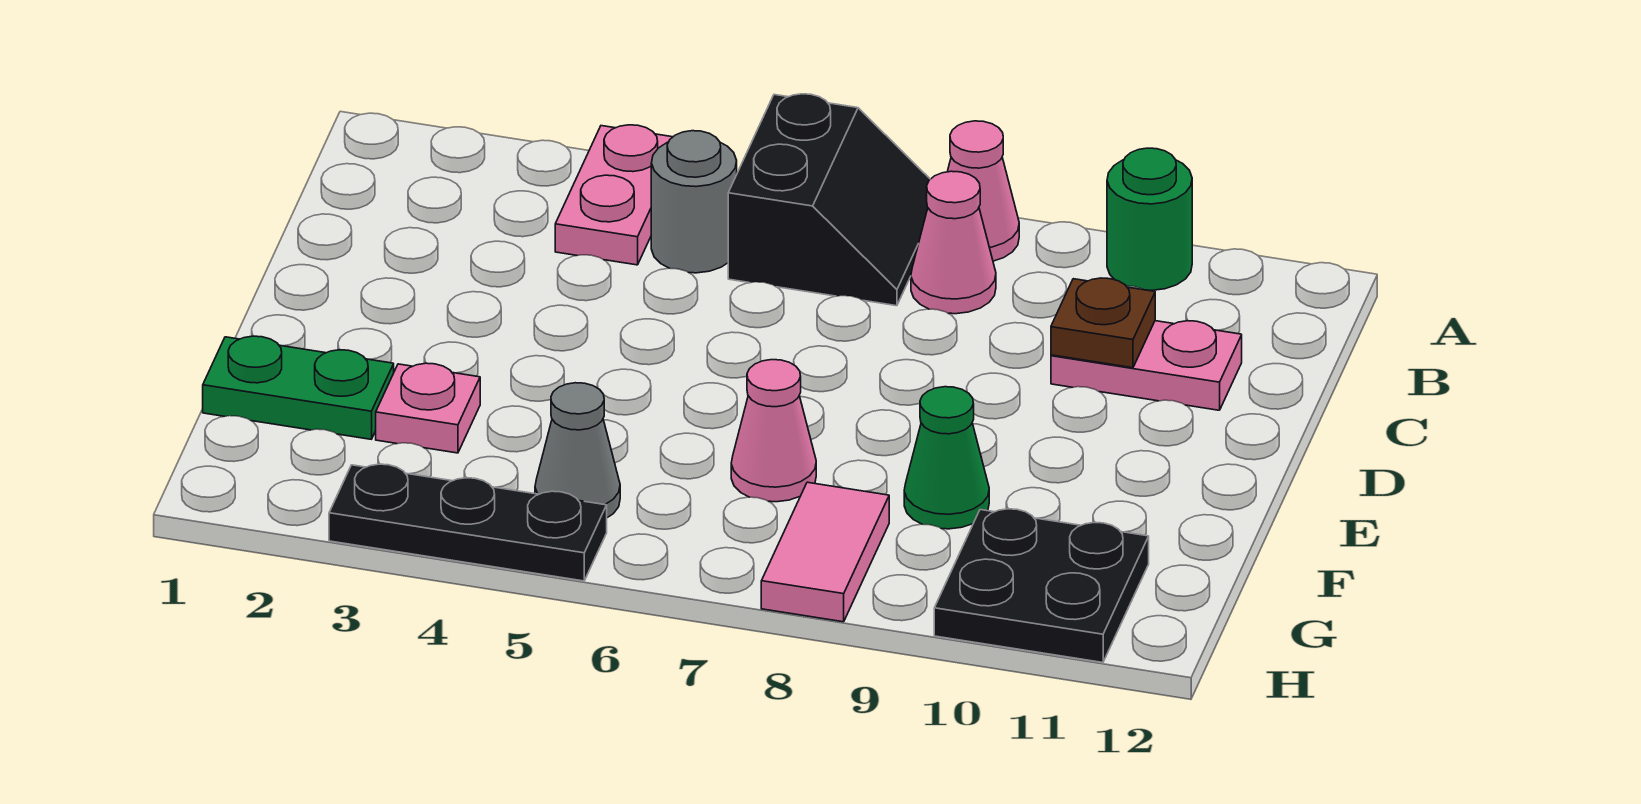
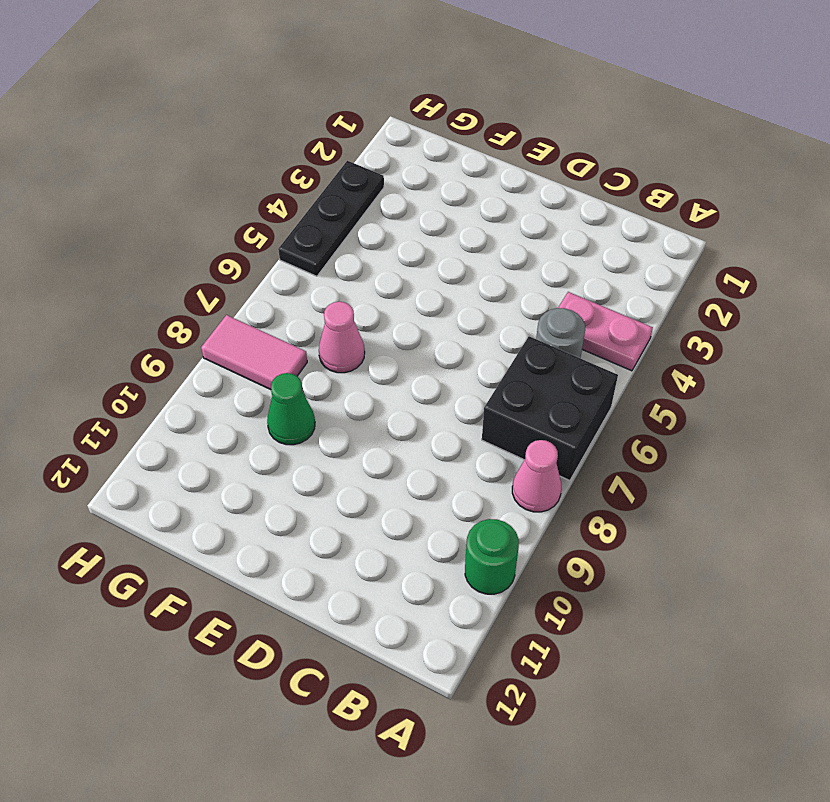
black 2x2 brick [482,336,618,481] -> black 2x2 slope [728,94,930,306]
none -> pink 1x1 cone [911,171,996,314]
none -> pink 1x2 plate [1051,321,1242,410]
none -> green 1x2 plate [203,336,394,439]

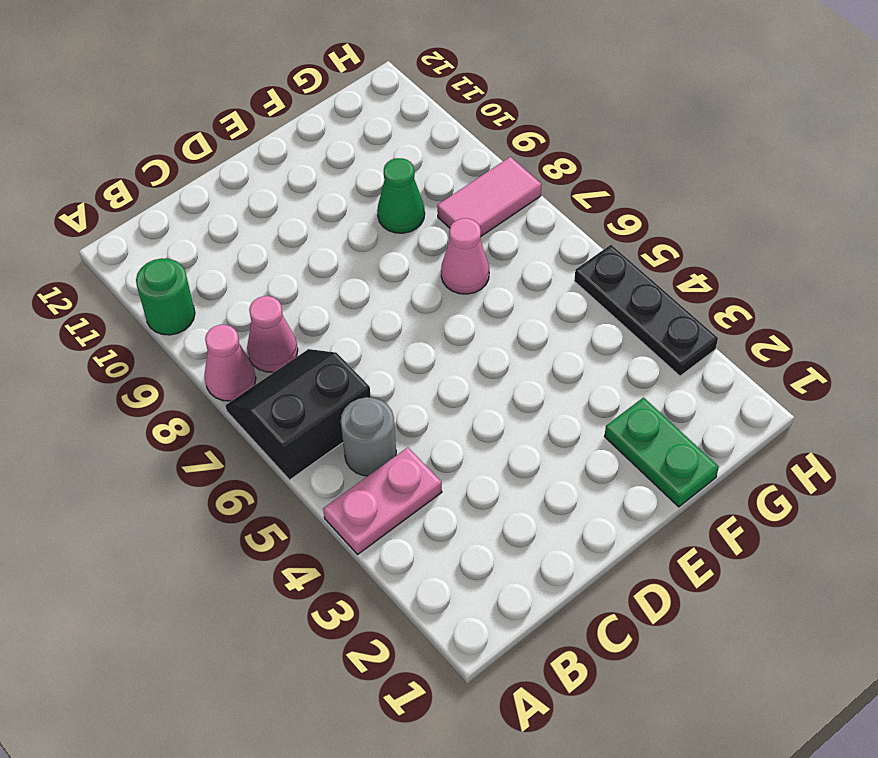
none -> pink 1x2 plate [1051,321,1242,410]
none -> pink 1x1 plate [376,363,480,453]
none -> grey 1x1 cone [535,383,620,518]

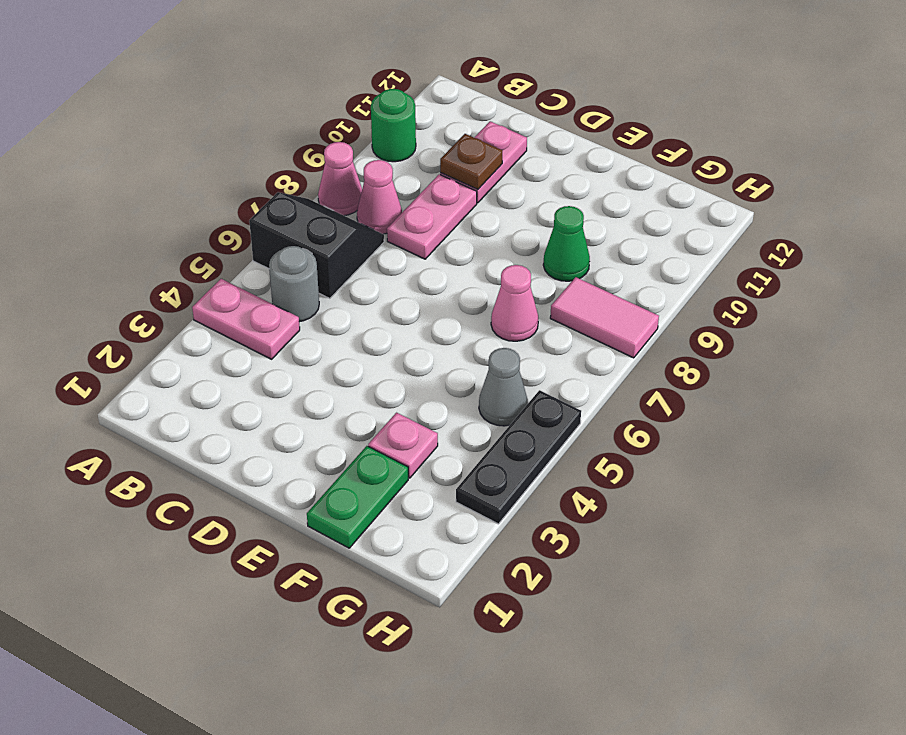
pink 1x2 plate [387,174,477,259] -> none
none -> black 2x2 plate [934,509,1149,663]

